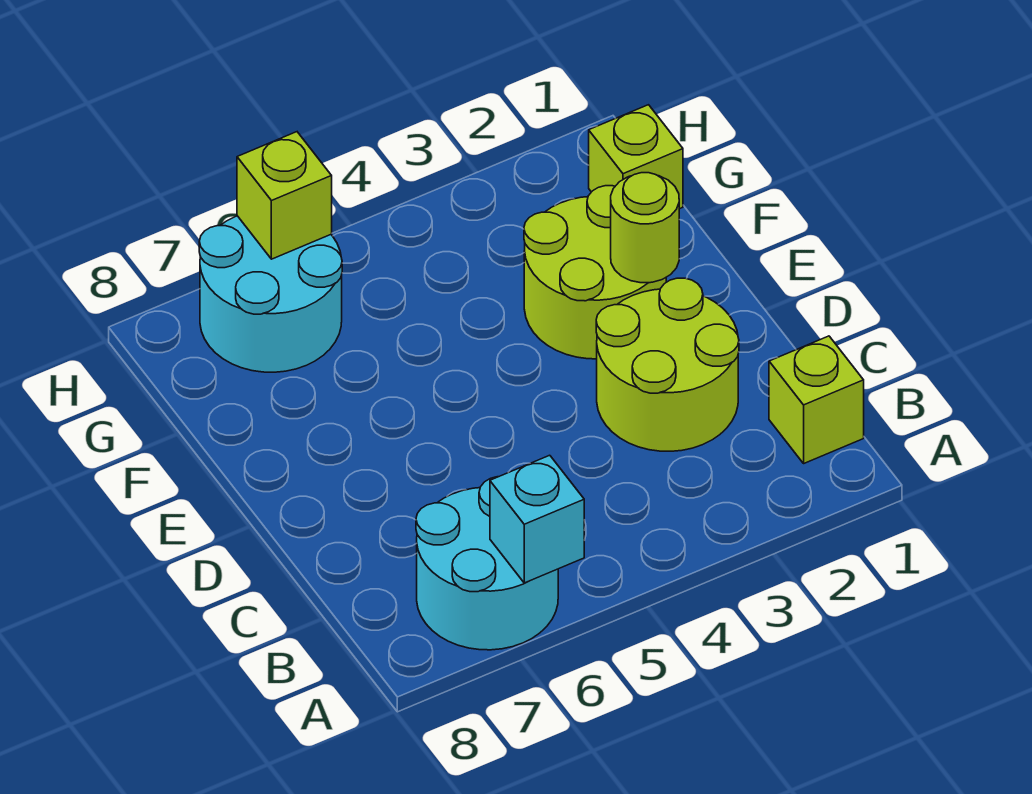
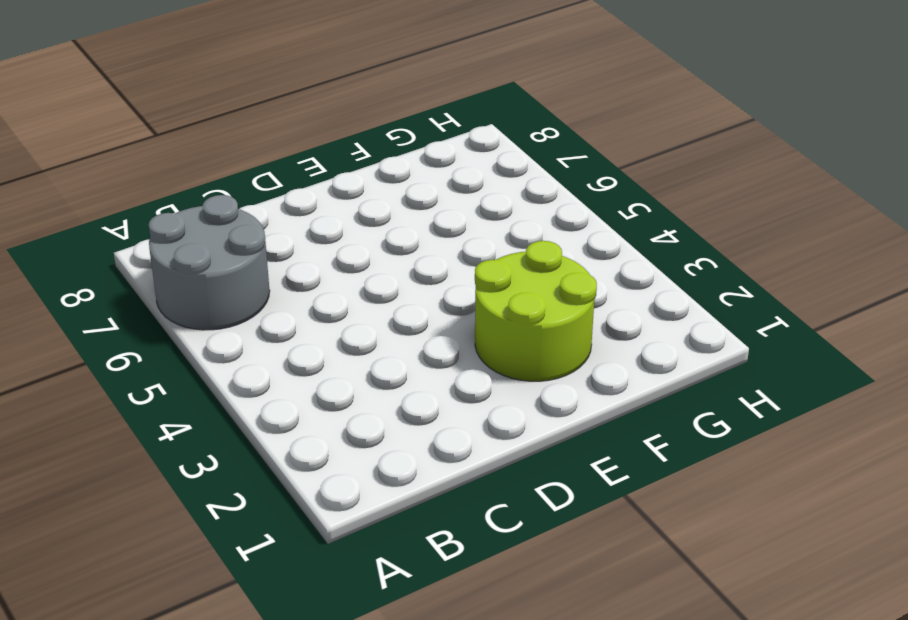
grey 2x2 round brick [149,195,270,330] -> cyan 2x2 round brick [416,477,558,650]
none -> lime 1x1 brick [769,336,864,463]
none -> lime 2x2 round brick [596,278,739,451]

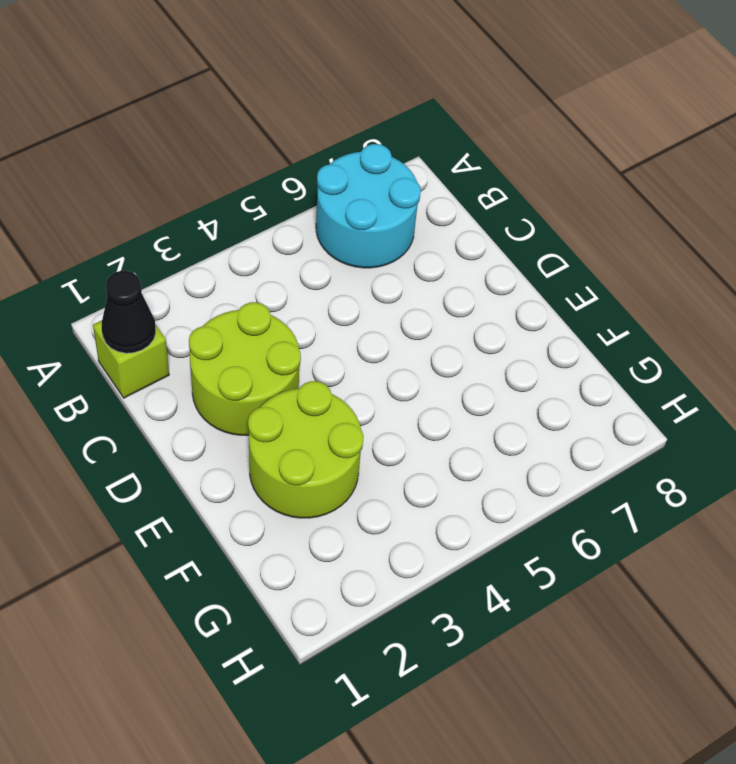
black 1x1 cone [102,271,156,353] -> none
none -> lime 1x1 brick [589,105,683,209]
none -> cyan 2x2 round brick [199,216,342,372]

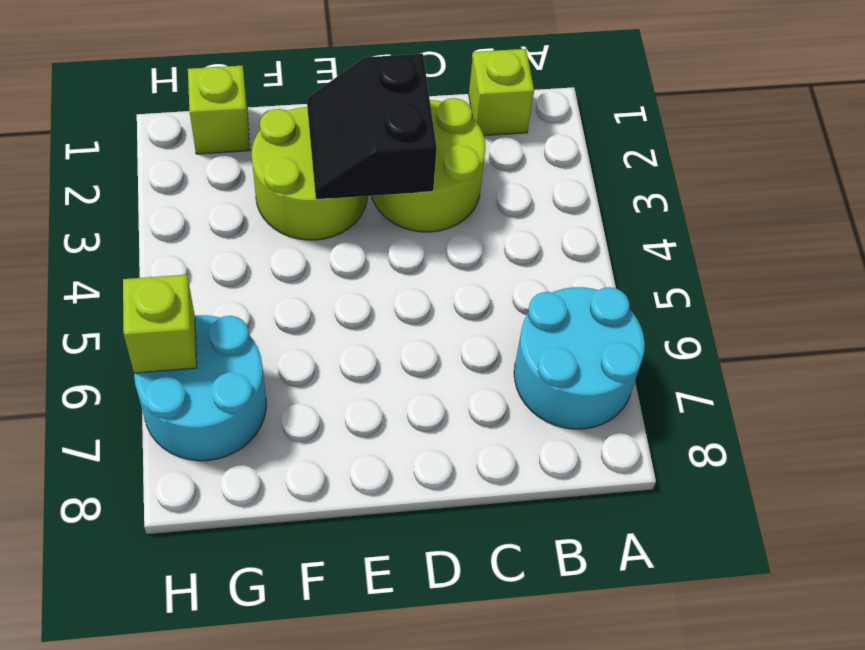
black 2x2 slope [307,54,437,199] -> lime 1x1 round brick [611,173,679,283]
none -> cyan 1x1 brick [490,455,584,583]

